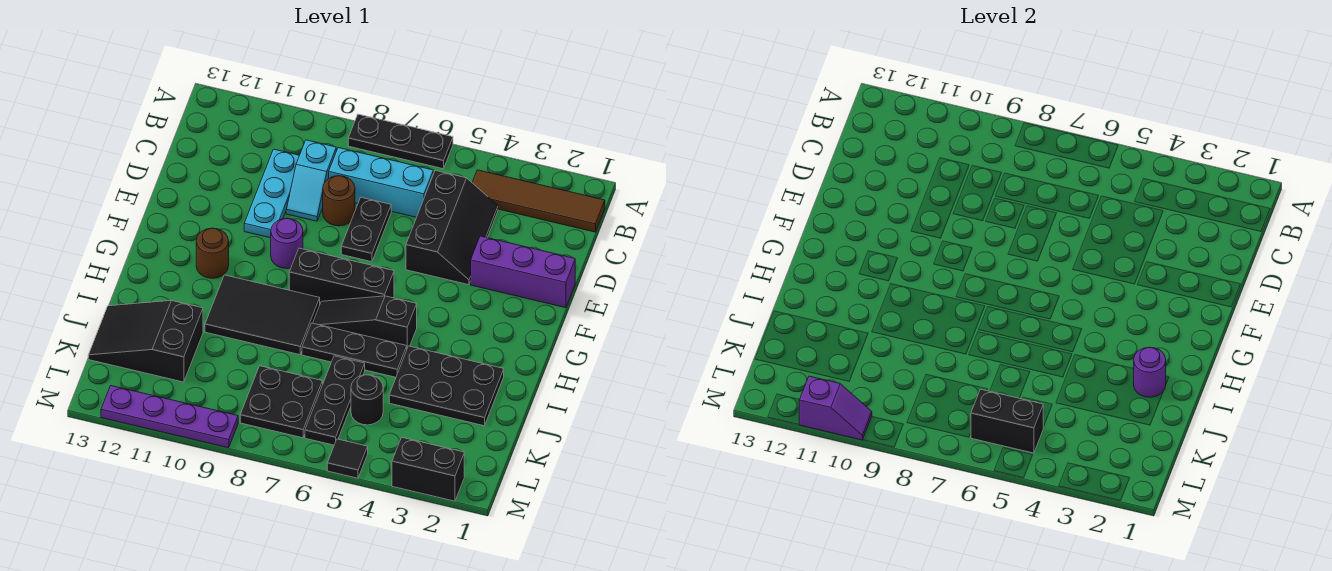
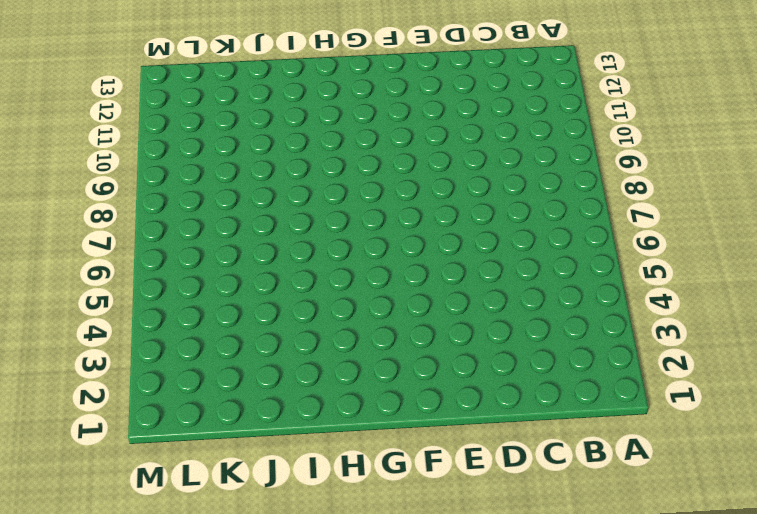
none -> black 1x3 plate [348,114,453,169]
none -> brown 1x4 tile [472,170,605,232]
none -> black 2x3 slope [406,171,498,285]

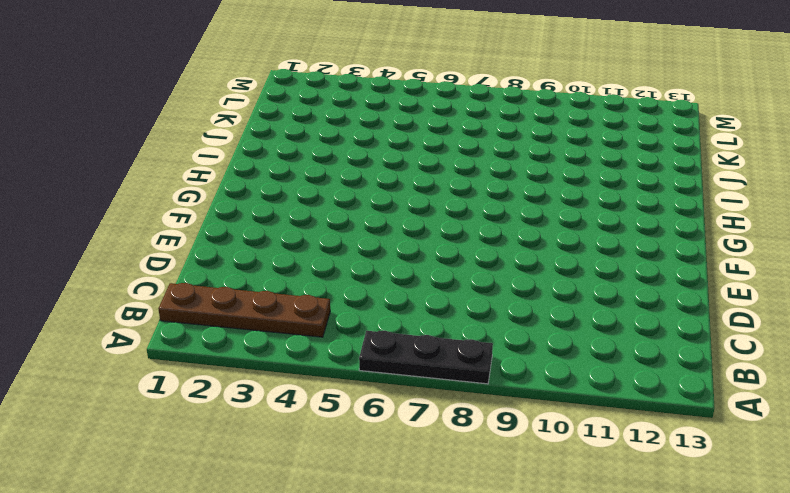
brown 1x4 plate [158,283,330,337] -> brown 1x4 tile [472,170,605,232]
none -> black 2x3 slope [406,171,498,285]
none -> cyan 1x3 brick [329,148,433,217]
none -> cyan 1x2 slope [286,140,336,221]

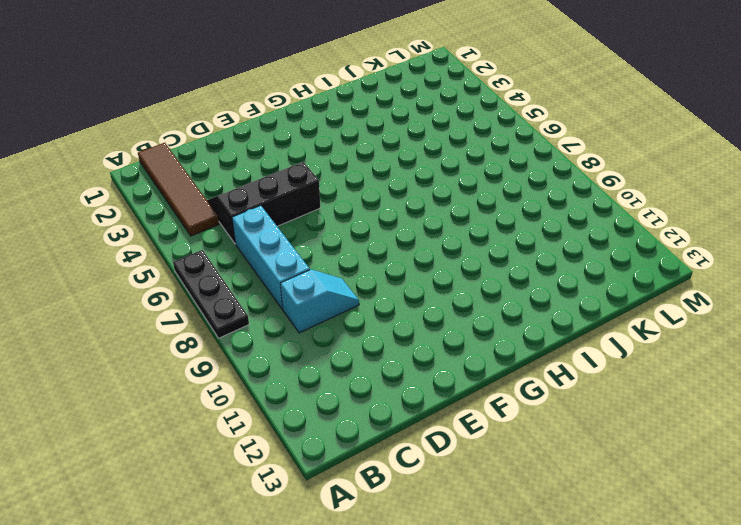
none -> cyan 1x3 plate [244,149,299,238]
none -> black 1x2 plate [341,197,391,262]
none -> brown 1x1 round brick [323,176,355,226]

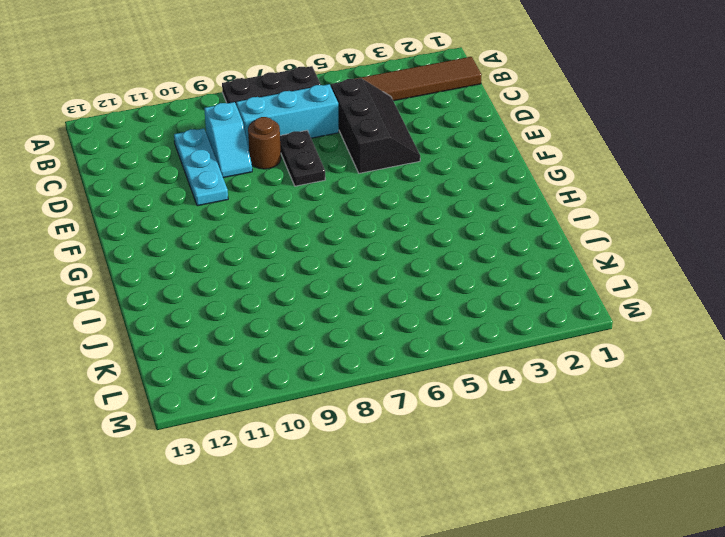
none -> purple 1x3 brick [471,236,575,308]
none -> purple 1x1 round brick [271,218,303,269]
none -> black 1x3 brick [289,248,394,303]

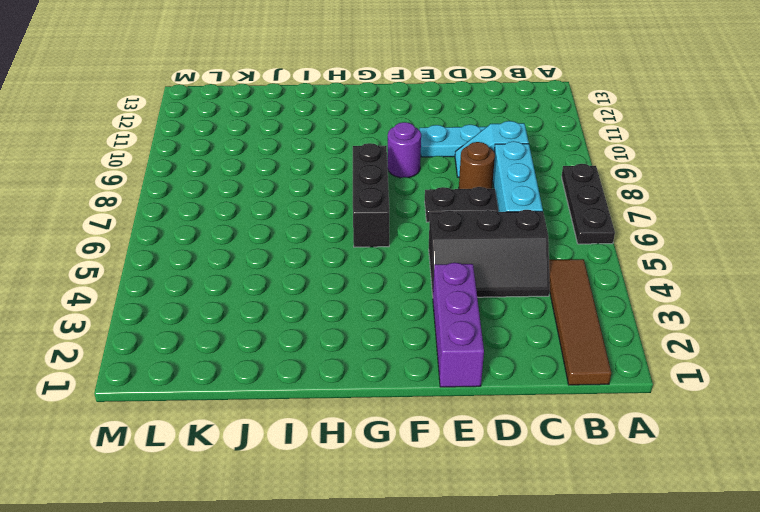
none -> brown 1x1 round brick [196,228,229,278]
none -> black 1x3 slope [313,296,417,348]
none -> black 2x3 tile [205,275,320,355]

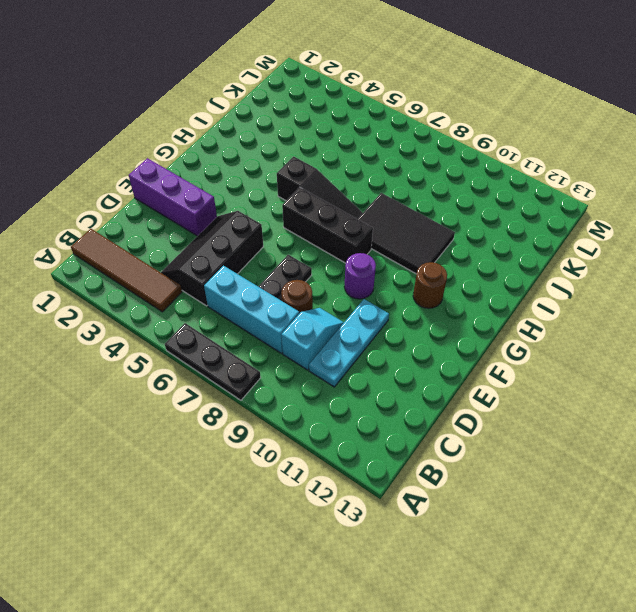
none -> black 2x3 plate [389,346,504,426]
none -> black 1x3 plate [302,323,407,377]
none -> black 1x3 plate [305,356,365,445]

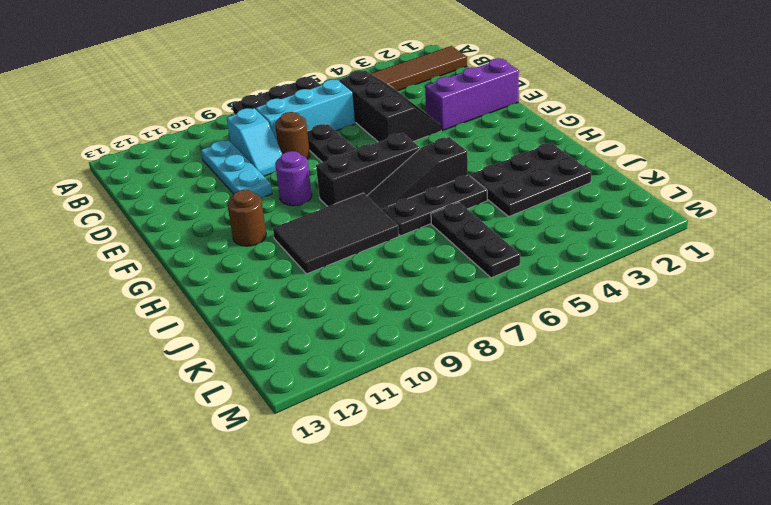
none -> black 2x3 slope [88,301,203,382]
none -> black 1x1 round brick [351,375,383,425]
none -> black 2x2 plate [240,366,323,438]

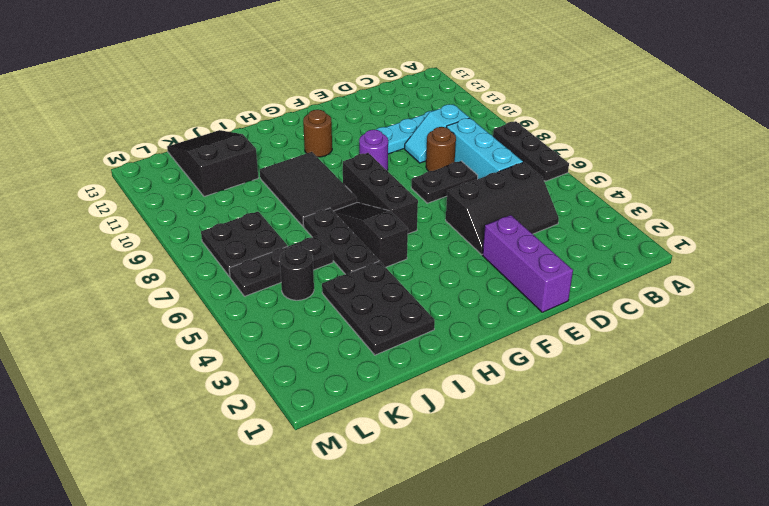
none -> brown 1x4 tile [472,170,605,232]
none -> black 1x2 brick [392,438,464,501]
none -> black 1x1 tile [327,439,368,478]

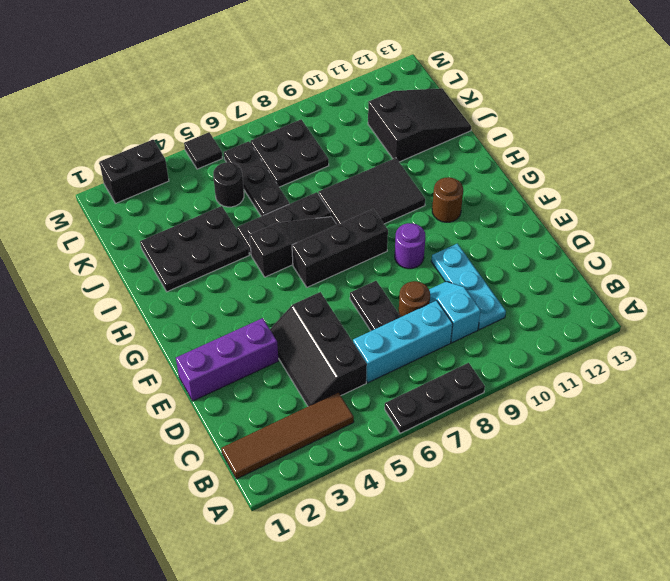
none -> purple 1x4 plate [101,386,238,448]
none -> purple 1x1 round brick [1134,347,1166,397]
none -> black 1x2 brick [971,389,1043,453]

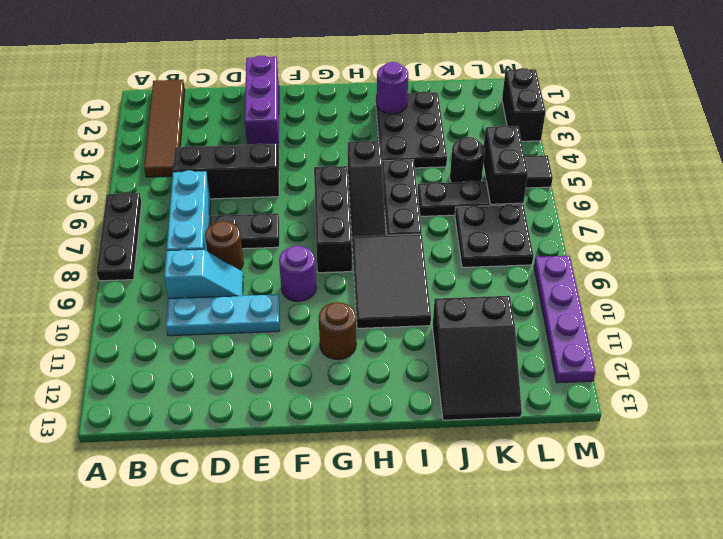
none -> purple 1x2 slope [799,376,872,440]

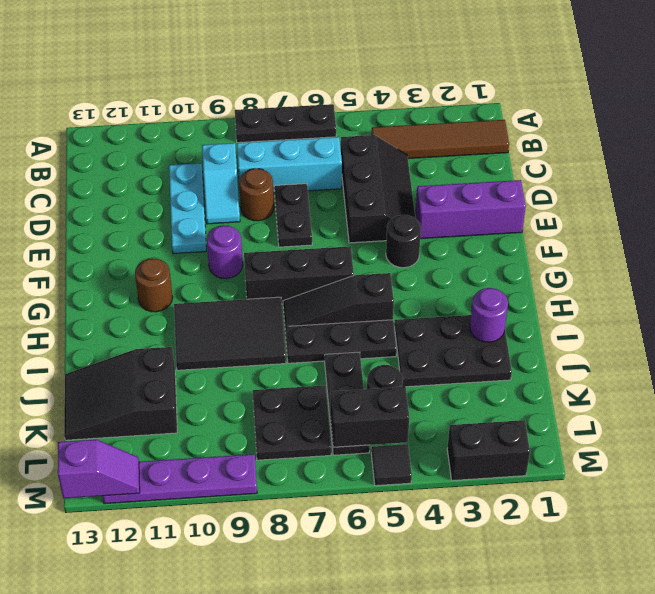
black 1x1 round brick [386,215,421,268] -> none
purple 1x2 slope [58,440,140,498] -> purple 1x2 slope moved to [799,376,872,440]

